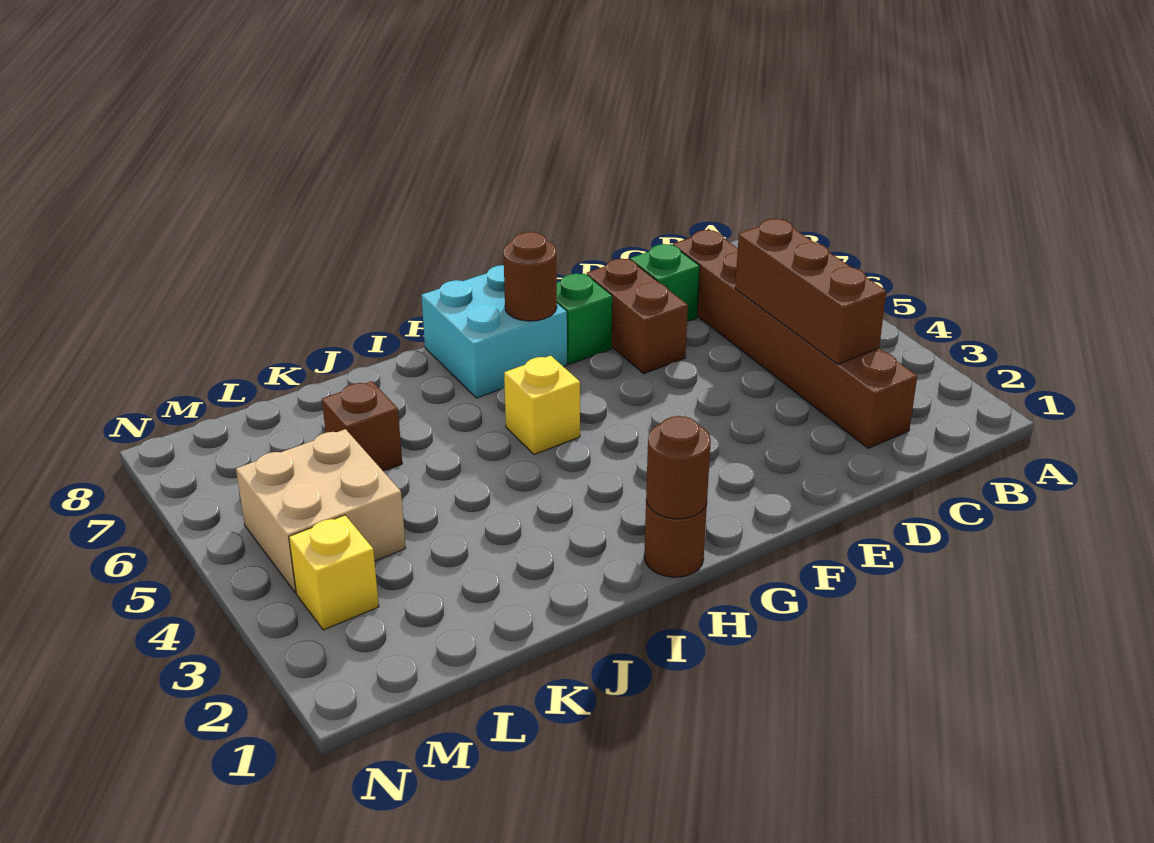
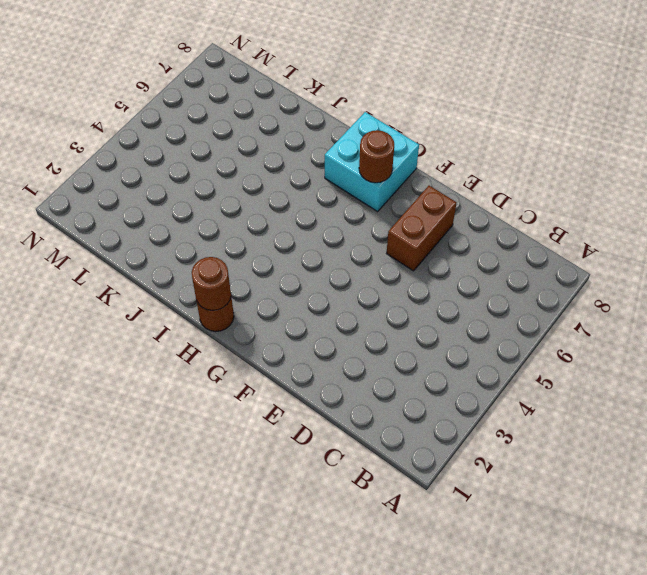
none -> brown 1x6 brick [673,230,917,448]
none -> green 1x1 brick [630,244,700,321]
none -> green 1x1 brick [557,273,612,364]

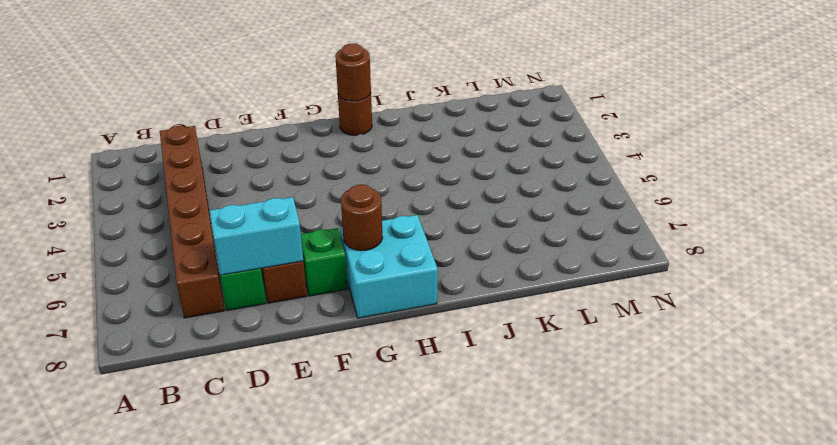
cyan 1x2 brick [209,197,303,275] -> none
none -> yellow 1x1 brick [504,356,580,455]
none -> brown 1x1 brick [322,381,402,471]
none -> tan 2x2 brick [236,429,406,593]

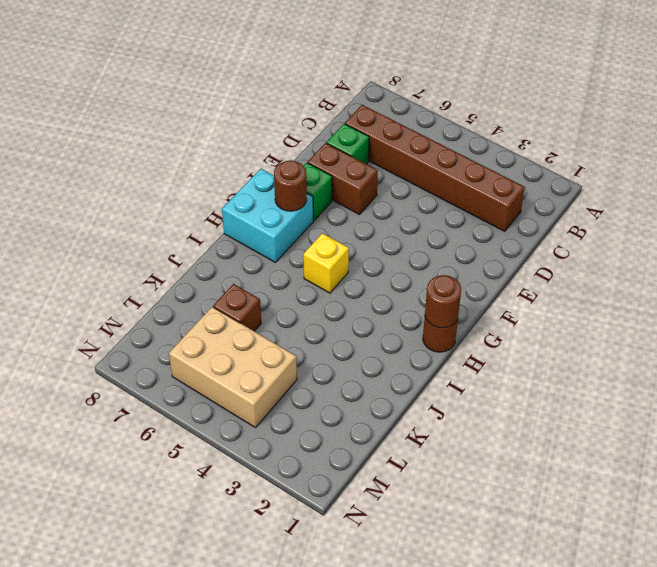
tan 2x3 brick [169,307,297,428] -> tan 2x2 brick [236,429,406,593]
none -> yellow 1x1 brick [289,515,379,630]
none -> brown 1x3 brick [735,219,886,364]

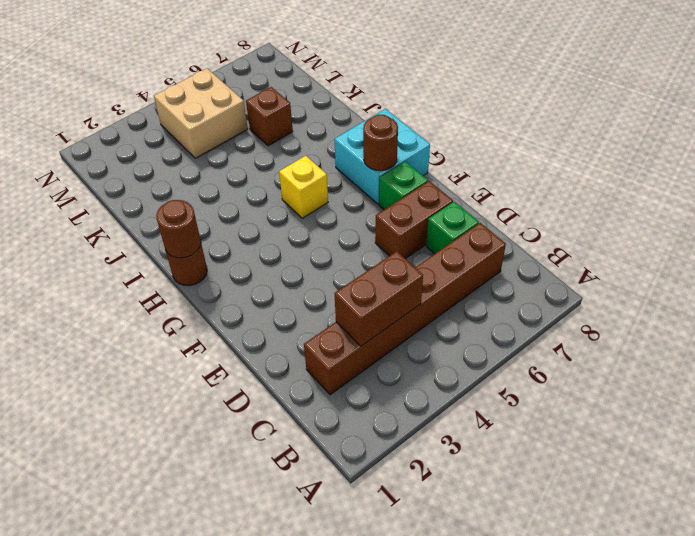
brown 1x2 brick [334,251,423,346] -> brown 1x3 brick [735,219,886,364]
none -> yellow 1x1 brick [289,515,379,630]

